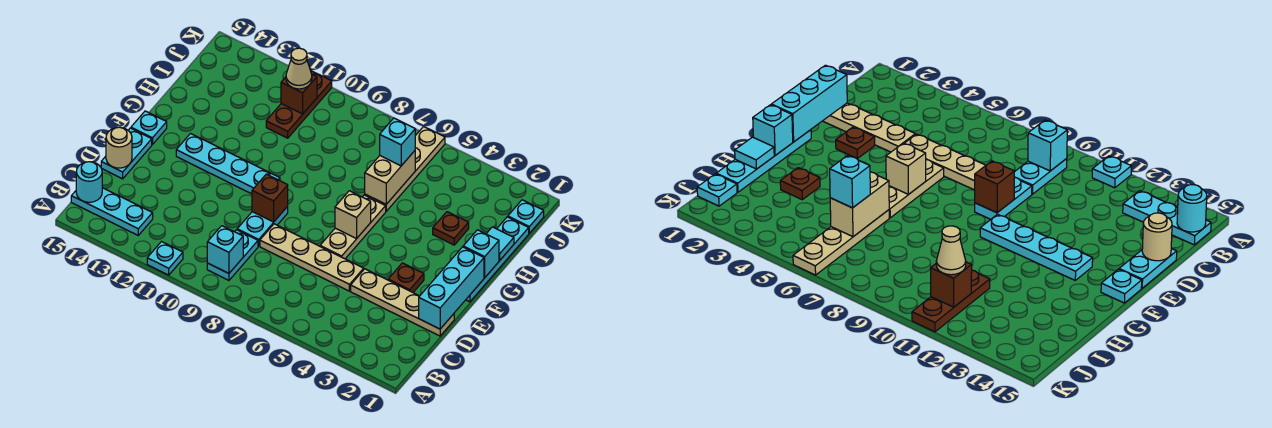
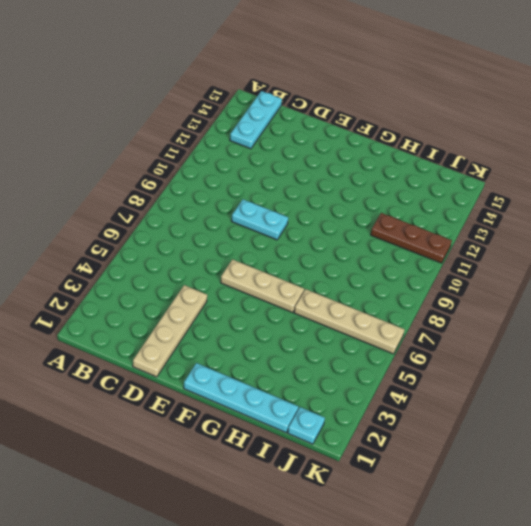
none -> cyan 1x1 plate [147,242,183,275]
none -> cyan 1x2 plate [207,230,258,280]
none -> tan 1x4 plate [260,224,364,291]

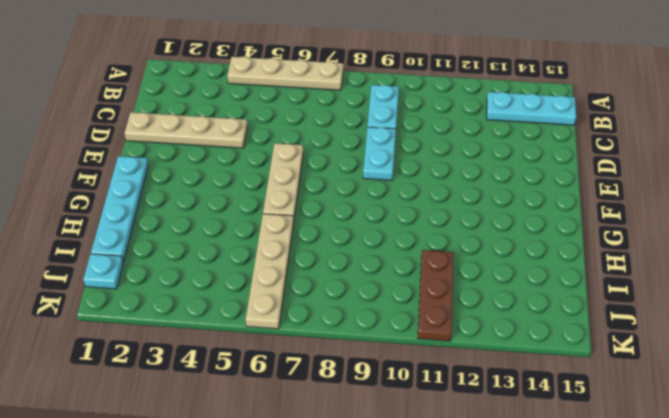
tan 1x4 plate [228,56,343,90] -> tan 1x4 plate moved to [260,224,364,291]
none -> cyan 1x1 plate [147,242,183,275]
none -> cyan 1x2 plate [101,128,152,179]
none -> brown 1x1 plate [388,263,424,292]

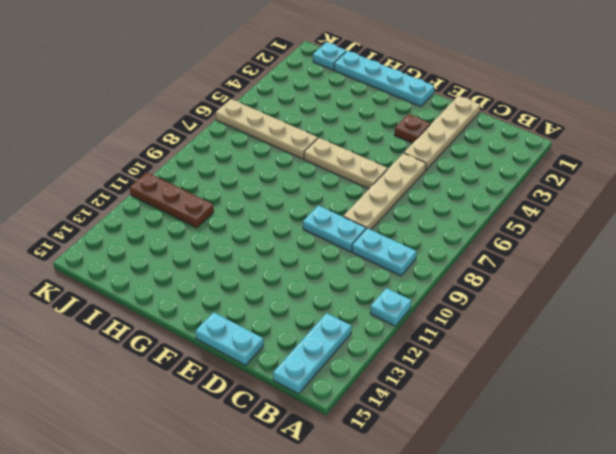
none -> cyan 1x4 plate [176,134,280,194]
none -> cyan 1x1 plate [131,111,167,145]
none -> brown 1x1 plate [433,212,469,245]

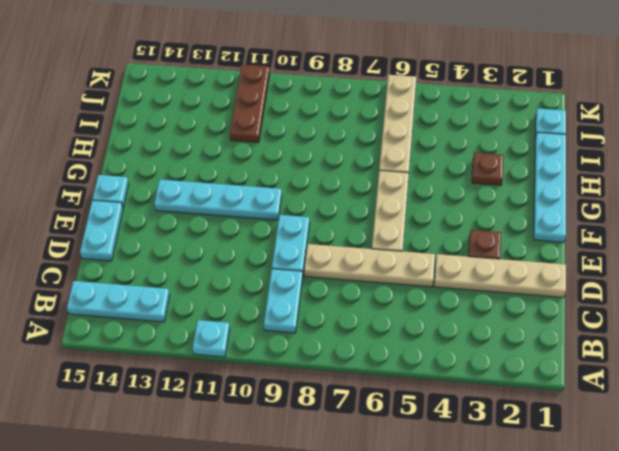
none -> cyan 1x1 brick [207,226,243,273]
none -> cyan 1x1 round brick [76,162,102,202]
none -> cyan 1x3 brick [419,247,484,329]

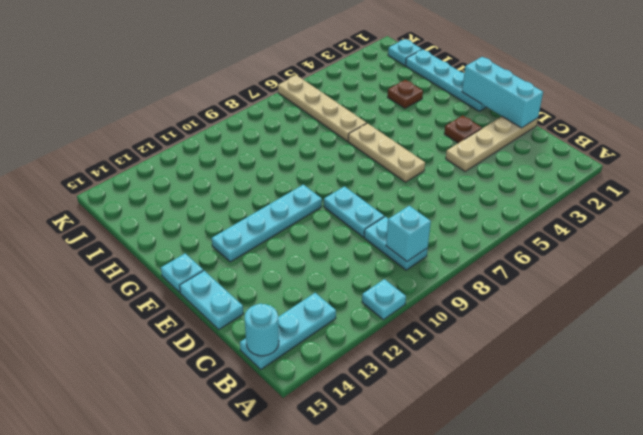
none -> tan 1x4 plate [260,224,364,291]
none -> brown 1x3 plate [266,71,332,138]
none -> tan 1x1 round brick [106,127,132,168]

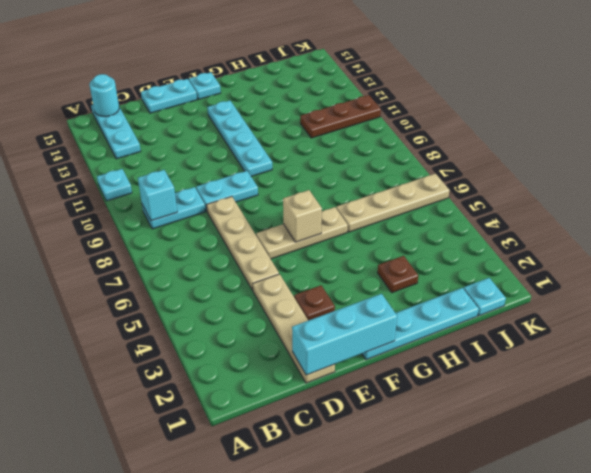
none -> tan 1x1 round brick [106,127,132,168]
none -> brown 1x1 brick [252,174,288,222]
none -> cyan 1x1 brick [463,230,499,277]

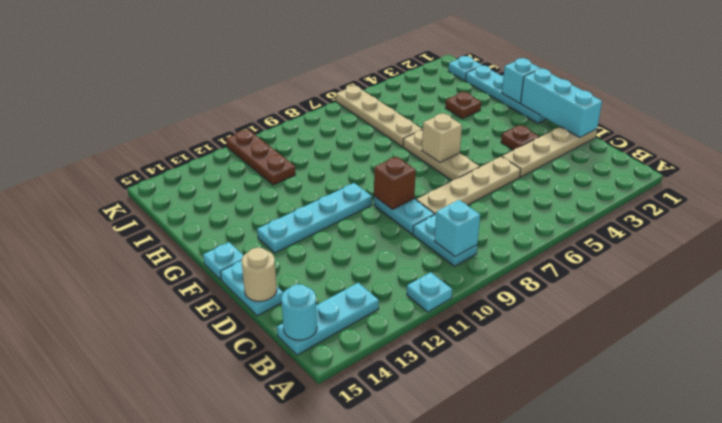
none -> cyan 1x1 tile [486,227,514,261]
none -> tan 1x2 brick [365,151,415,204]
none -> brown 1x1 brick [281,75,317,114]

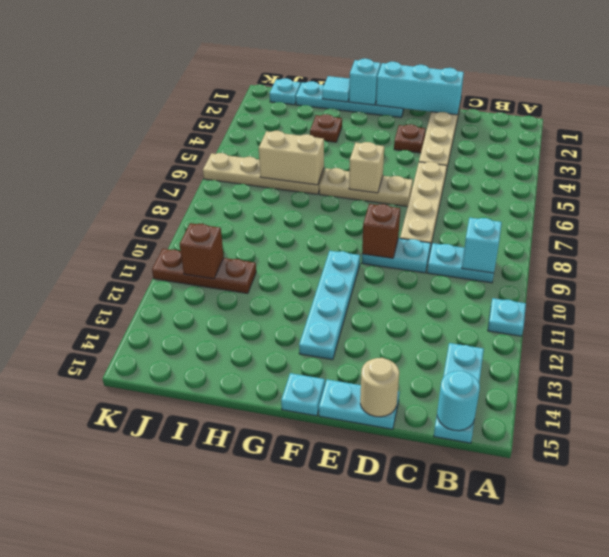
none -> cyan 1x1 brick [380,118,415,166]
none -> tan 1x1 cone [286,48,312,89]

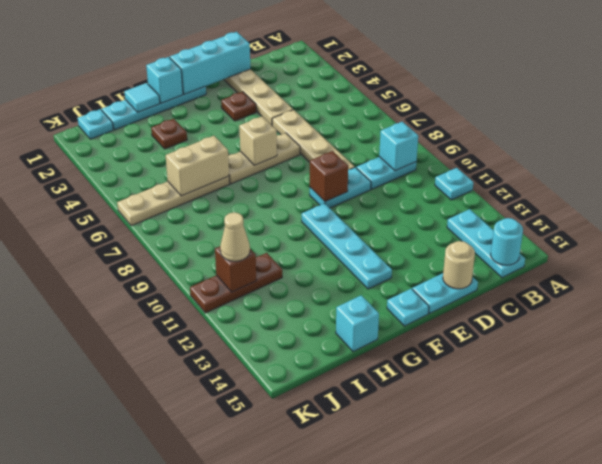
cyan 1x1 brick [336,295,379,352] -> cyan 1x1 brick moved to [380,118,415,166]

